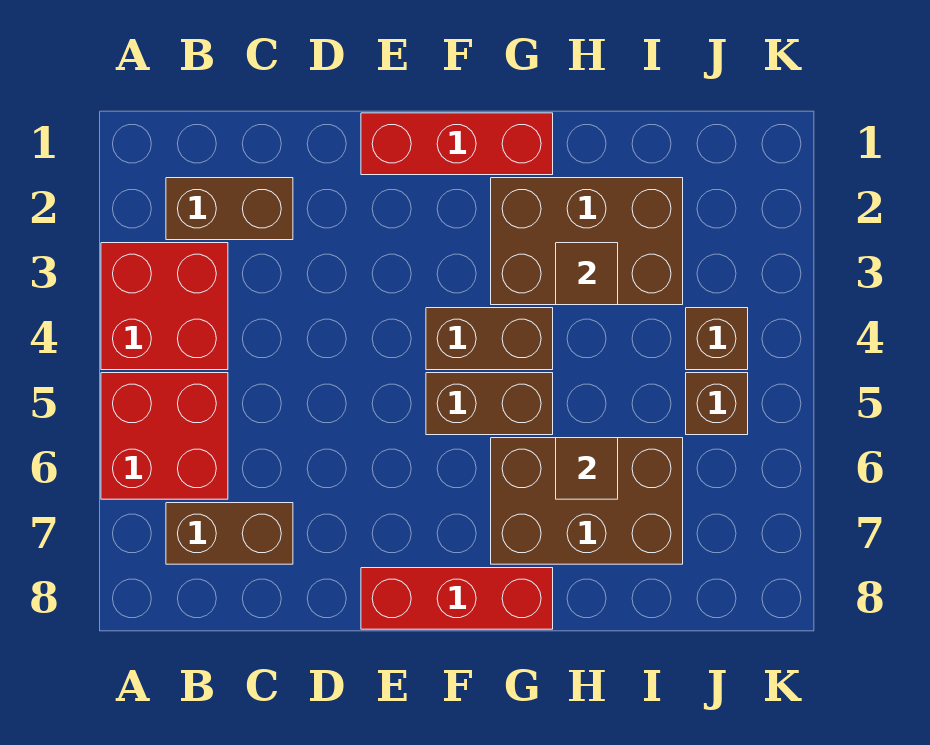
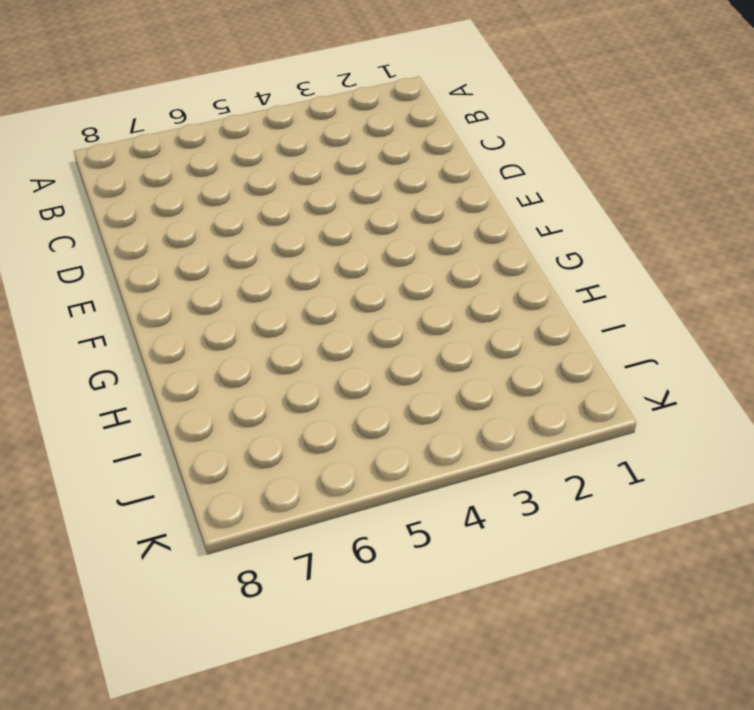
none -> red 2x2 brick [101,243,228,370]
none -> red 2x2 brick [101,373,228,499]
none -> brown 1x2 brick [166,178,293,240]

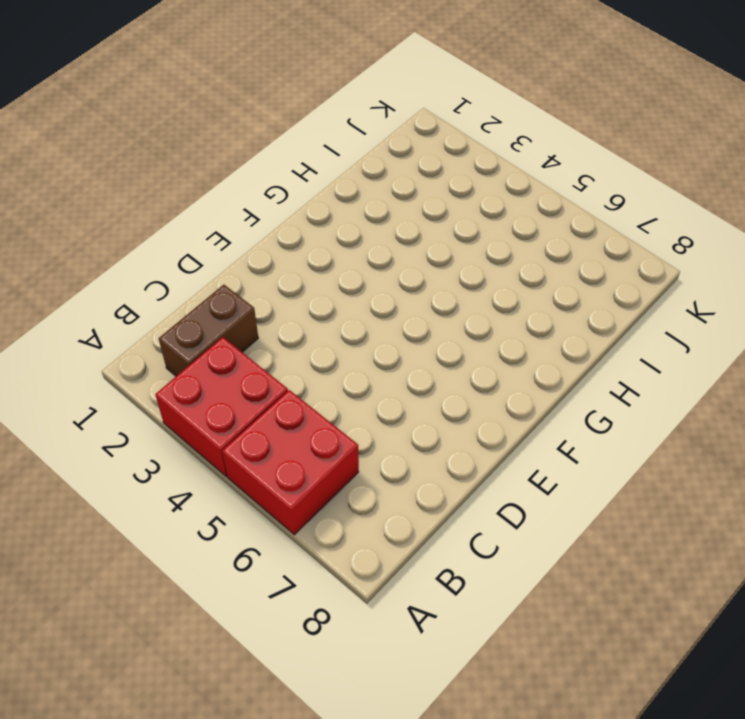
none -> brown 1x2 brick [166,503,293,564]
none -> red 1x3 brick [361,113,553,175]
none -> red 1x3 brick [361,568,553,629]

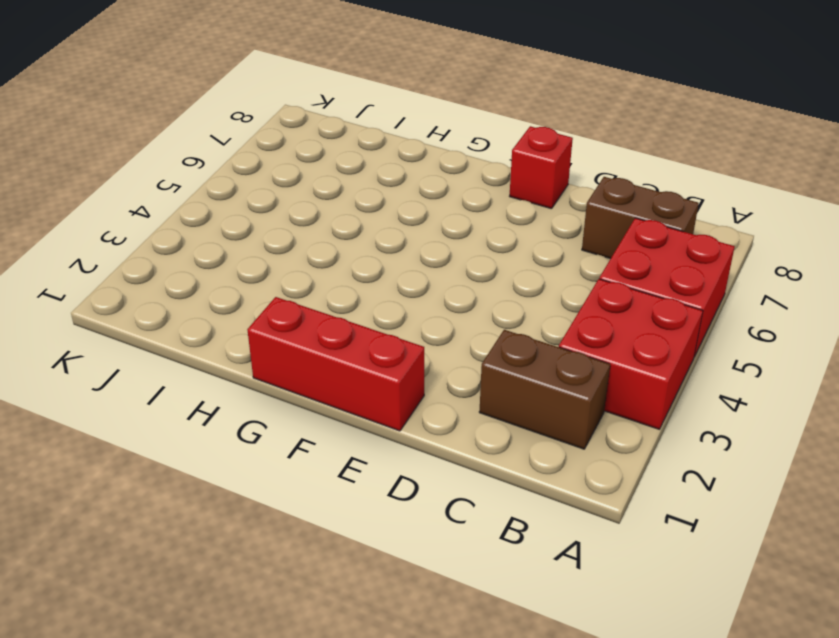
red 1x1 brick [510,126,573,209] -> red 1x3 brick [361,568,553,629]
none -> brown 1x2 brick [426,308,553,370]
none -> brown 1x2 brick [426,373,553,435]
none -> brown 2x3 brick [491,178,683,305]

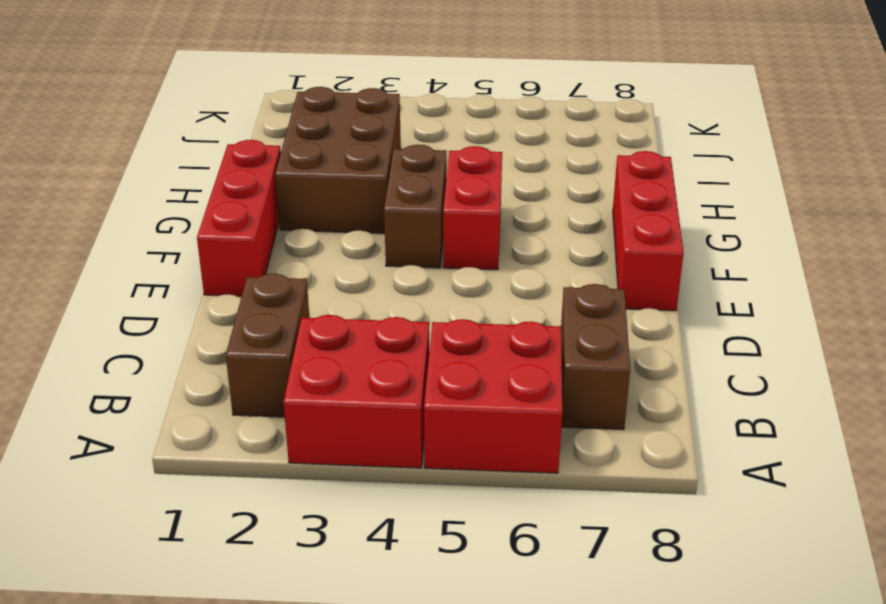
red 1x2 brick [443,146,502,270] -> brown 1x2 brick [426,373,553,435]
none -> brown 2x3 brick [491,438,683,564]
none -> brown 1x1 brick [686,308,748,370]
none -> brown 1x1 brick [686,373,748,435]

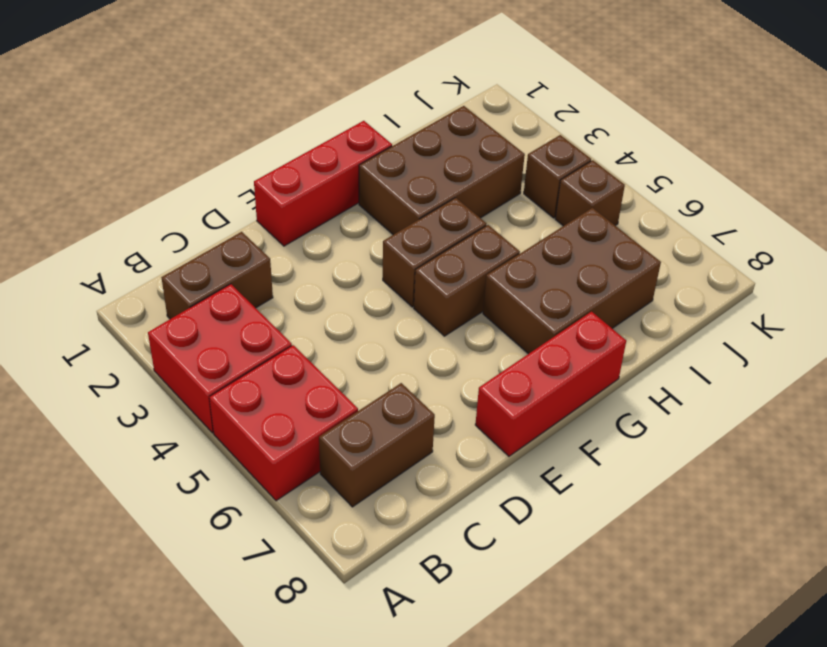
none -> brown 1x1 tile [556,243,618,305]
none -> brown 1x1 tile [556,438,618,499]

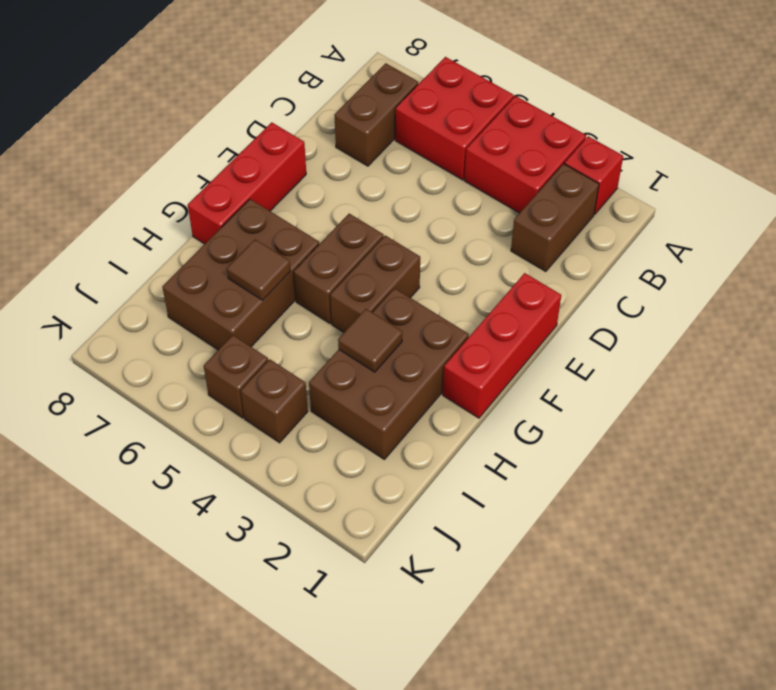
red 1x1 brick [565,136,623,214] -> none

